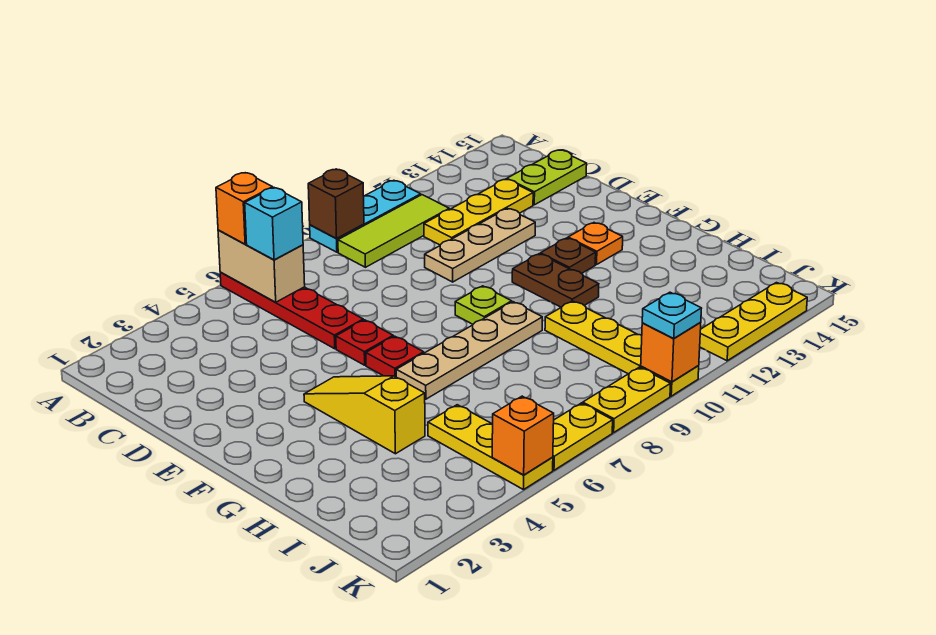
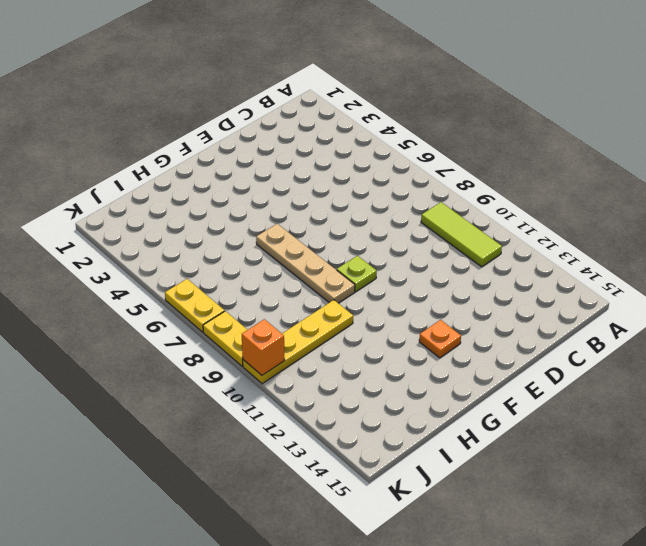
none -> red 1x4 plate [220,272,363,349]
none -> cyan 1x3 plate [310,180,421,252]
none -> yellow 1x3 plate [424,179,533,245]

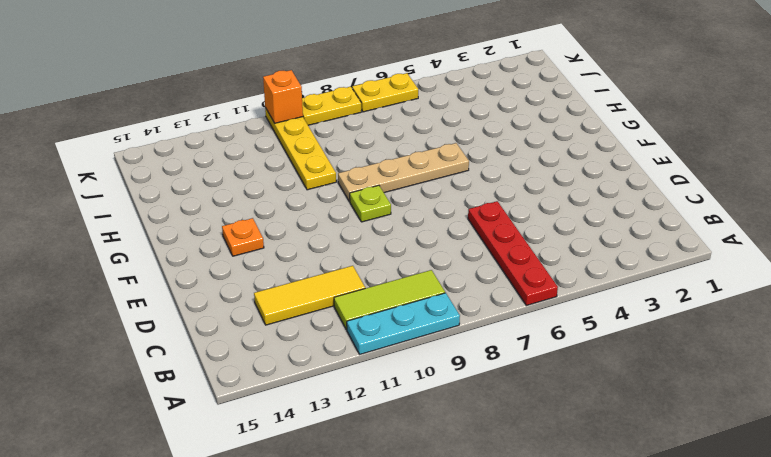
yellow 1x3 tile [254,266,365,325] -> yellow 1x3 plate [424,179,533,245]
none -> lime 1x2 plate [507,150,587,205]
none -> tan 1x3 plate [425,208,535,282]
none -> red 1x1 plate [336,320,393,365]

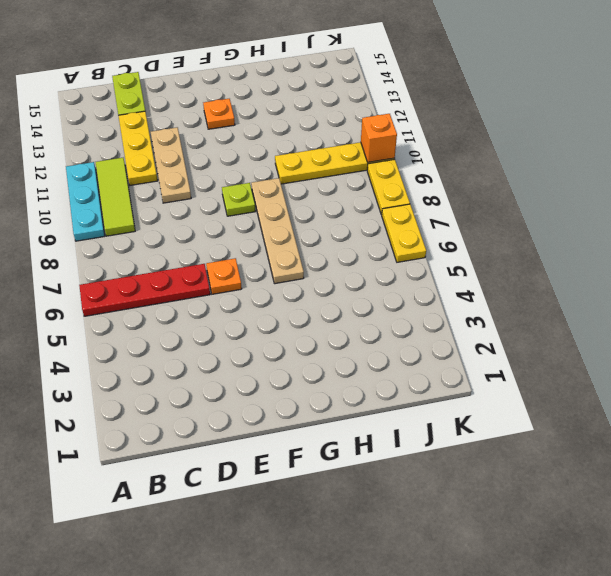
orange 1x1 plate [206,258,242,294] -> red 1x1 plate [336,320,393,365]
none -> yellow 1x3 slope [304,376,425,454]
none -> red 1x1 plate [366,336,424,377]
none -> brown 1x2 plate [512,254,599,307]

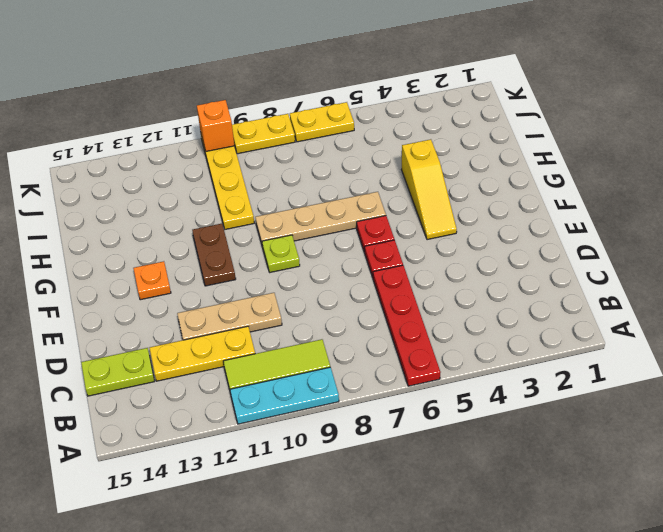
none -> brown 1x1 plate [541,238,596,274]
none -> yellow 1x3 plate [428,405,553,490]
none -> yellow 1x3 plate [700,283,807,361]

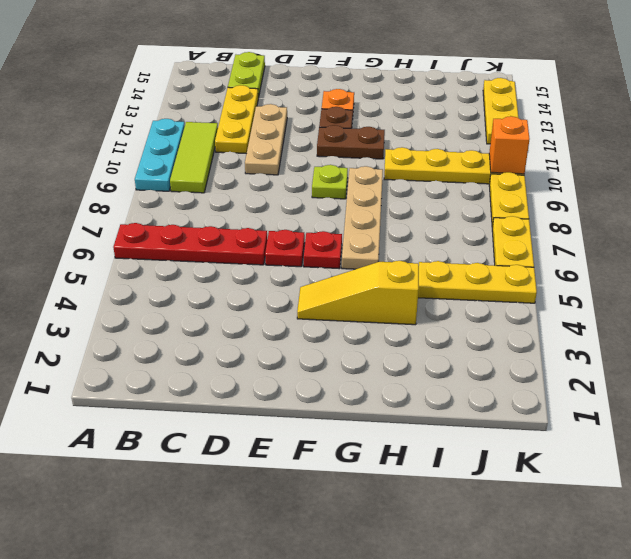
none -> tan 1x2 brick [218,230,305,302]
none -> brown 1x1 brick [308,169,364,238]
none -> orange 1x1 brick [492,396,554,475]

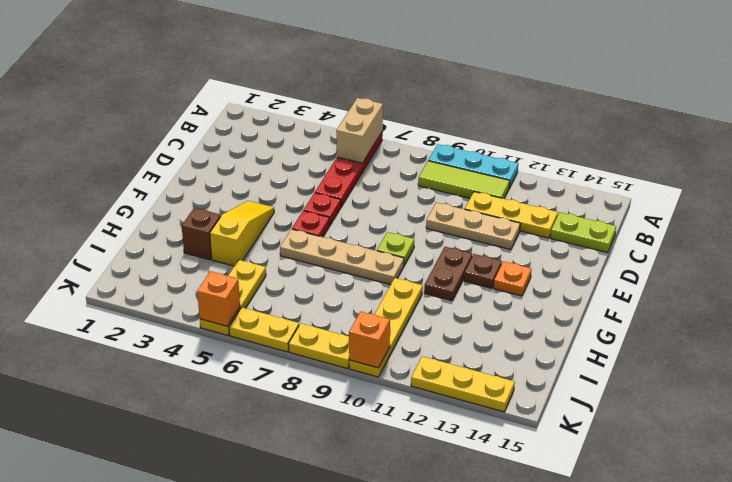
brown 1x1 brick [182,208,221,260] -> brown 1x1 brick moved to [308,169,364,238]
none -> orange 1x1 brick [216,173,273,244]
none -> cyan 1x1 brick [245,188,303,260]
none -> cyan 1x1 plate [642,292,702,338]

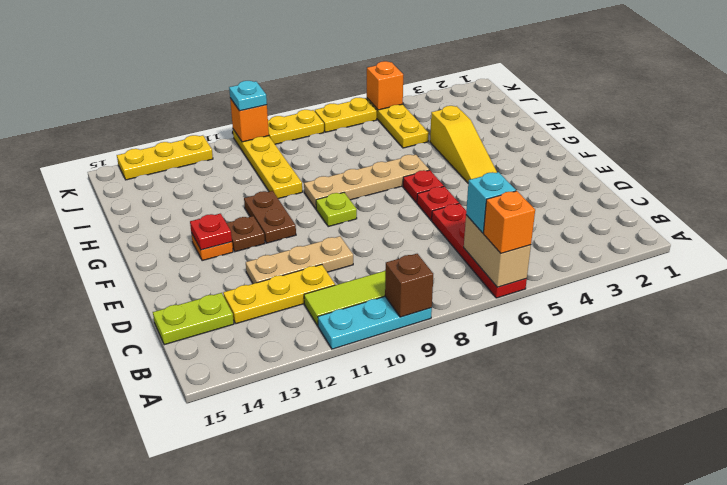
red 1x1 plate [190,214,232,250] -> none

